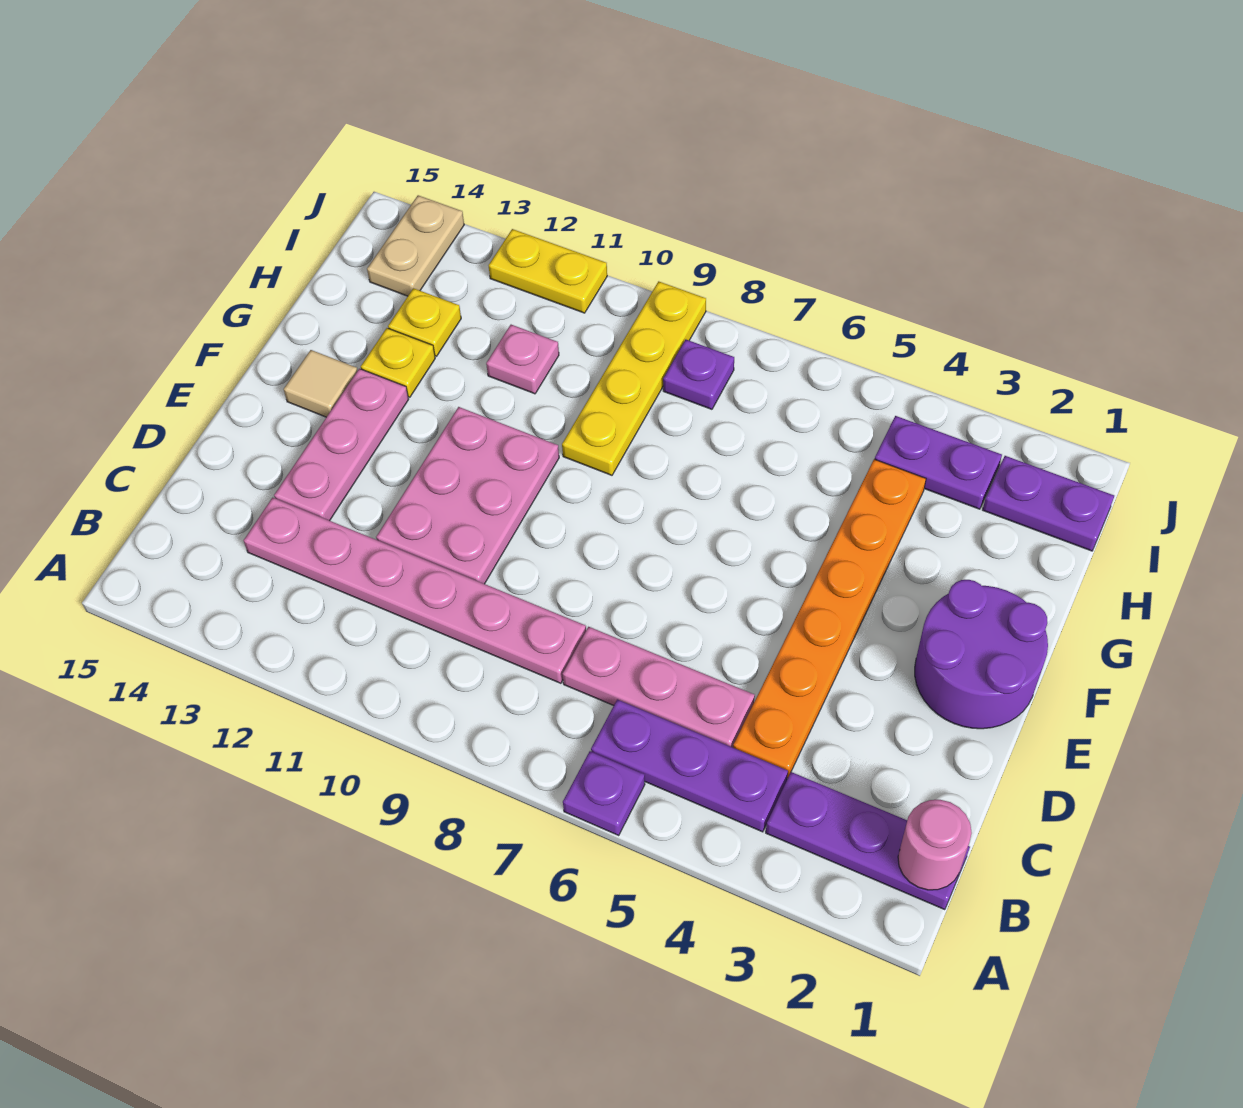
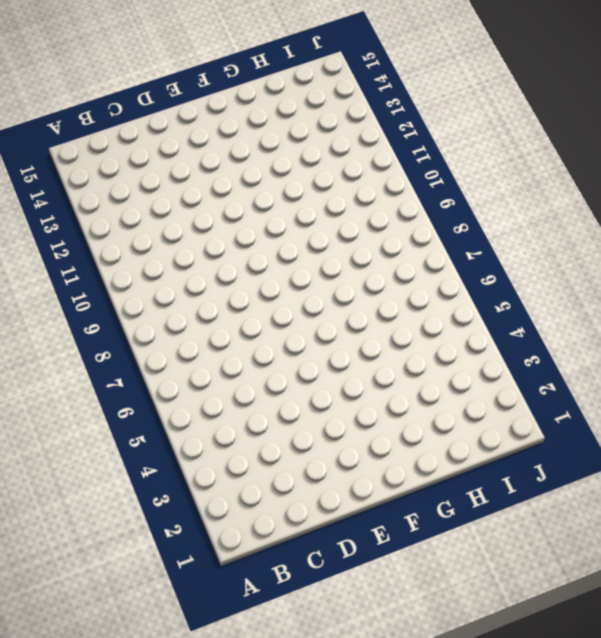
none -> purple 1x1 plate [563,751,645,835]
none -> purple 1x3 plate [766,772,970,910]
none -> purple 1x3 plate [591,699,788,832]

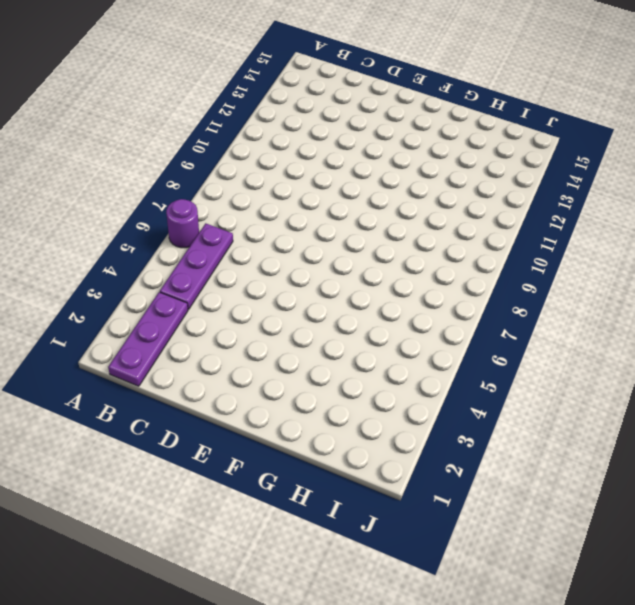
purple 1x1 round brick [166,199,199,248] -> purple 1x1 plate [563,751,645,835]
none -> orange 1x6 plate [733,459,926,778]
none -> pink 1x3 plate [563,627,755,747]
none -> pink 1x6 plate [244,498,586,683]

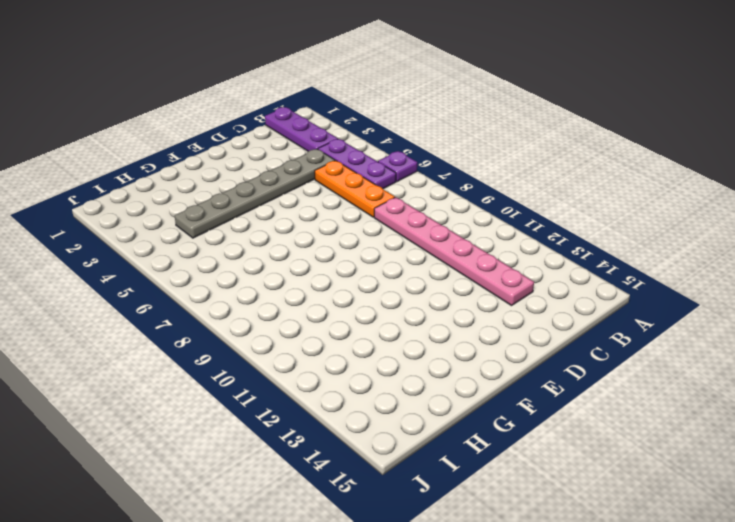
grey 1x6 plate [175,149,335,238] -> orange 1x6 plate [733,459,926,778]
orange 1x3 plate [315,160,395,217] -> pink 1x3 plate [563,627,755,747]
none -> pink 2x3 plate [376,407,559,584]
none -> pink 1x3 plate [274,369,409,521]
none -> purple 2x2 round brick [915,580,1048,729]

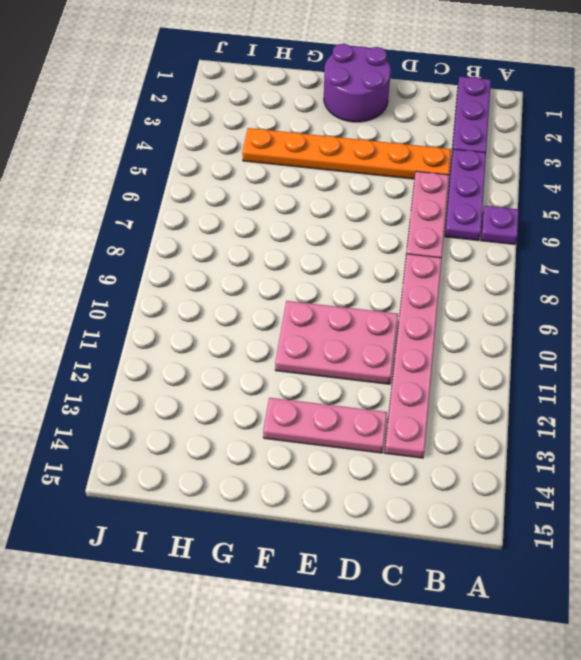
none -> tan 1x1 tile [284,350,358,417]
none -> yellow 1x4 plate [562,281,706,475]
none -> yellow 1x1 plate [361,328,435,397]

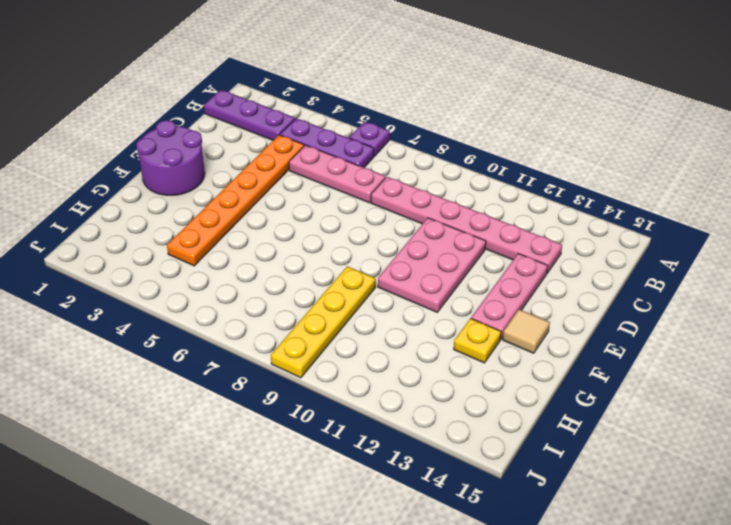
none -> pink 1x1 plate [486,325,559,394]
none -> yellow 1x1 plate [388,288,461,356]
none -> purple 1x2 plate [983,456,1114,551]

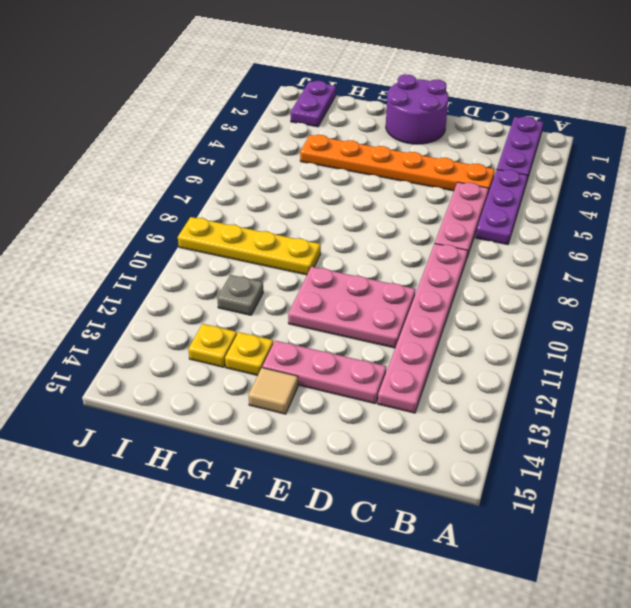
grey 1x1 plate [217,275,263,315] -> pink 1x1 plate [486,325,559,394]
none -> purple 1x1 plate [563,751,645,835]
none -> purple 1x2 plate [875,416,1002,509]
none -> purple 1x1 plate [663,340,734,409]

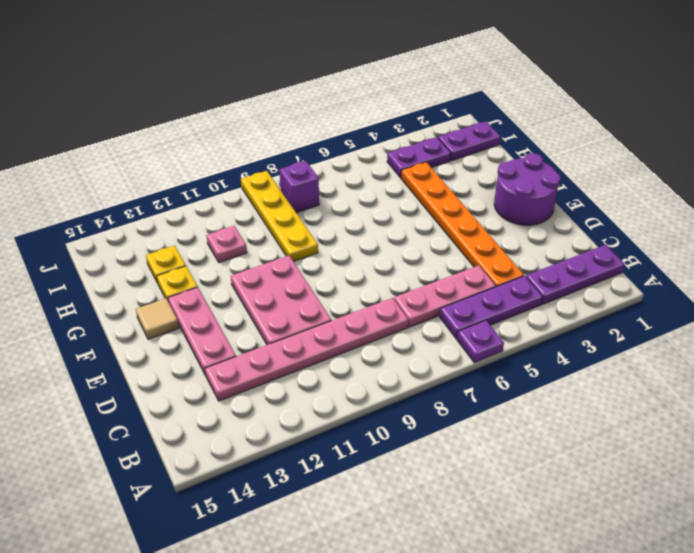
purple 1x1 brick [279,161,319,213] -> purple 1x1 plate [663,340,734,409]
none -> tan 1x2 plate [367,195,464,296]
none -> yellow 1x2 plate [489,229,607,313]
none -> pink 1x1 round brick [898,800,972,890]

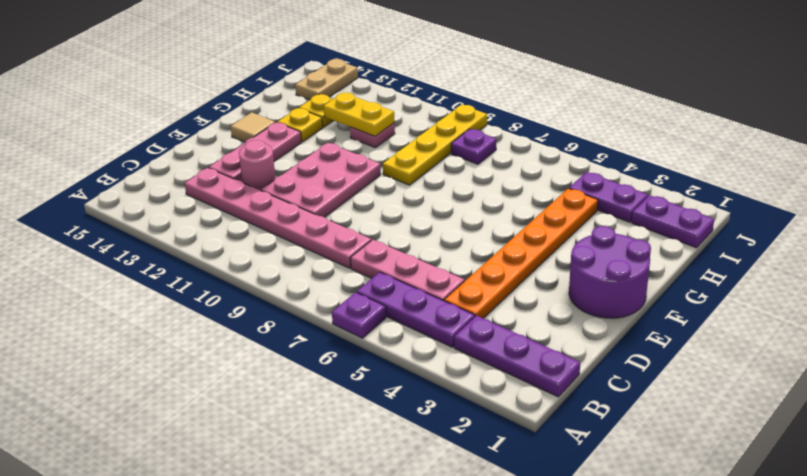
pink 1x1 round brick [239,140,275,191] -> pink 1x1 round brick moved to [898,800,972,890]
yellow 1x2 plate [323,92,394,136] -> yellow 1x2 plate moved to [489,229,607,313]

